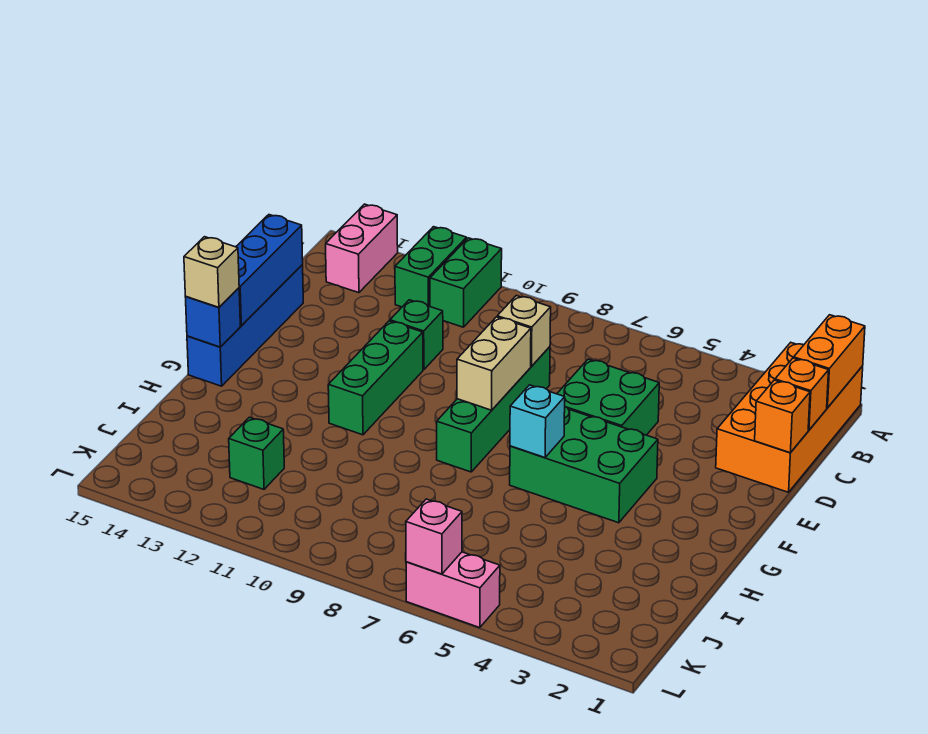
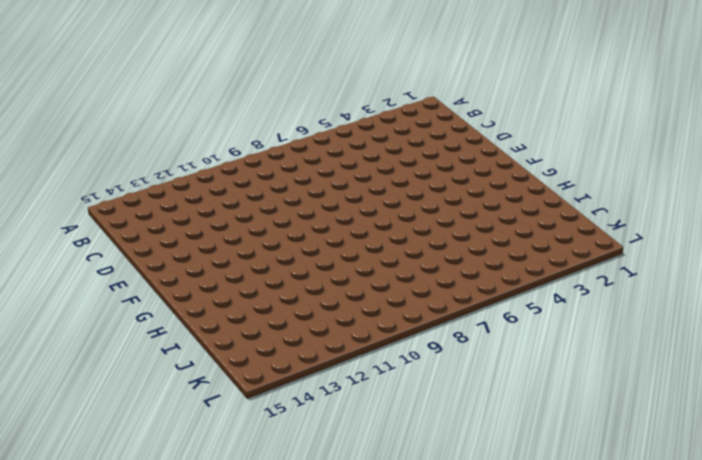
none -> orange 2x4 brick [716,343,863,492]
none -> green 1x2 brick [430,238,502,327]
none -> green 1x2 brick [395,227,467,307]

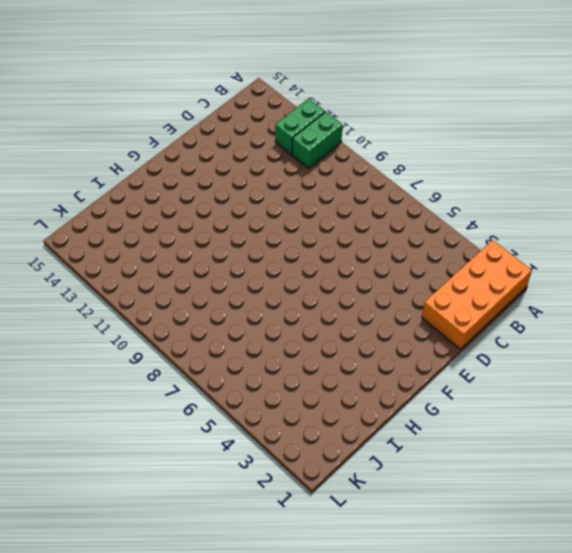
none -> pink 1x2 brick [326,204,398,293]
none -> green 2x2 brick [557,359,659,435]
none -> green 1x4 brick [437,347,550,472]

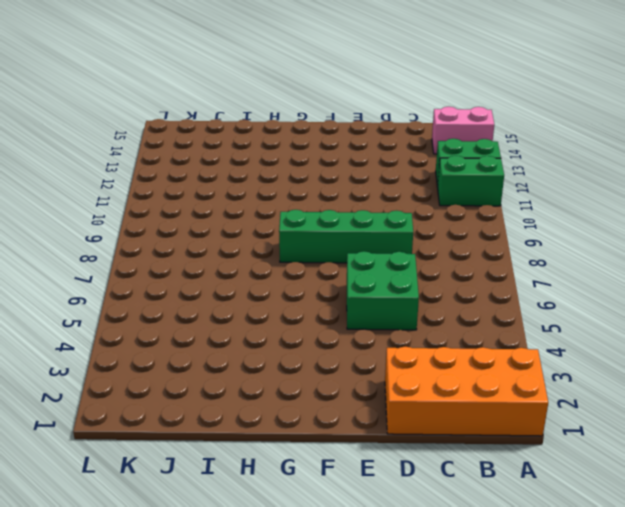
none -> green 1x1 brick [390,300,443,370]
none -> blue 1x4 brick [187,265,303,386]
none -> green 1x3 brick [328,321,423,435]

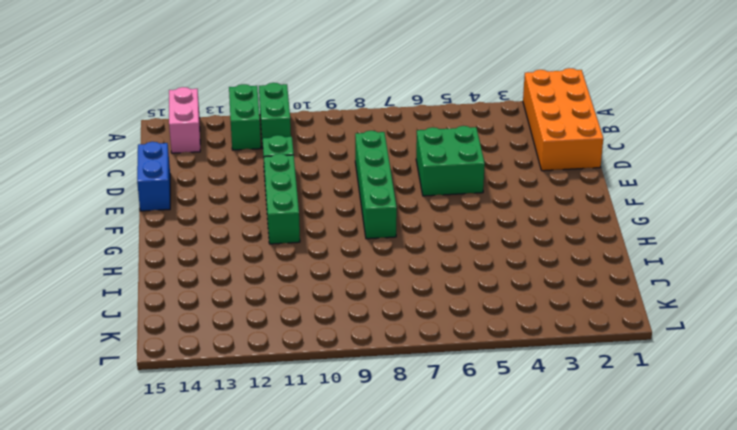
blue 1x2 brick [137,142,170,211] -> blue 1x4 brick [187,265,303,386]
none -> green 2x3 brick [510,407,658,523]
none -> green 1x1 brick [229,417,284,489]
none -> pink 1x2 brick [406,552,500,628]

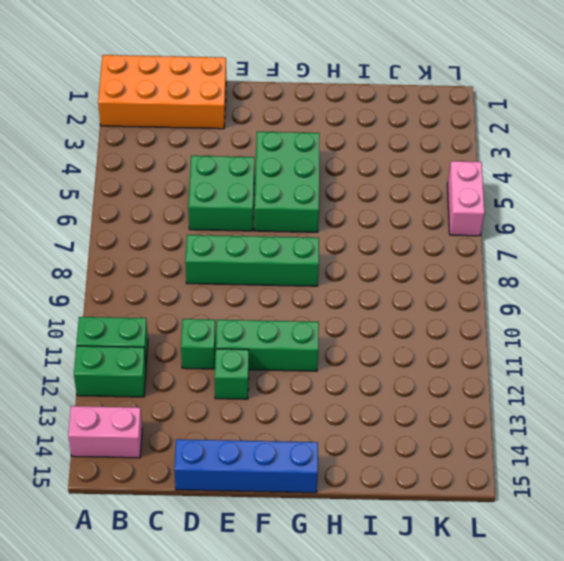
green 1x1 brick [214,349,249,399] -> green 1x1 brick moved to [229,417,284,489]
none -> orange 1x2 brick [794,315,865,408]
none -> orange 1x1 brick [775,358,829,430]
none -> orange 1x1 brick [755,380,810,453]

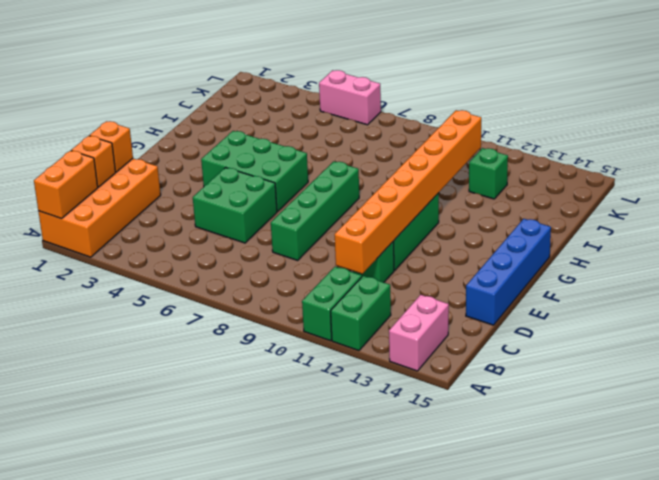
orange 1x8 brick [335,110,481,274] -> none
none -> tan 1x1 brick [497,296,551,366]
none -> blue 1x3 brick [236,215,303,325]
none -> tan 1x2 brick [457,317,531,410]

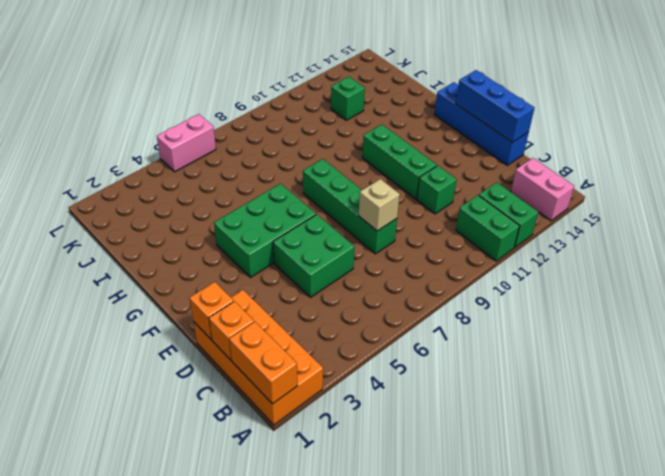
none -> tan 1x2 brick [457,317,531,410]
none -> cyan 1x1 brick [510,385,565,458]
none -> blue 1x1 brick [186,288,240,347]

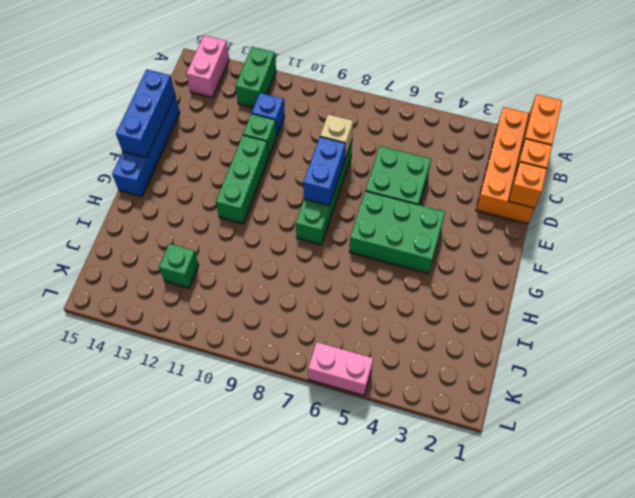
blue 1x1 brick [252,93,285,135] -> blue 1x1 brick moved to [186,288,240,347]
blue 1x2 brick [303,137,345,206] -> tan 1x2 brick [457,317,531,410]
none -> green 1x2 brick [430,238,502,327]
none -> cyan 1x1 brick [510,385,565,458]
none -> pink 1x1 brick [406,499,462,574]

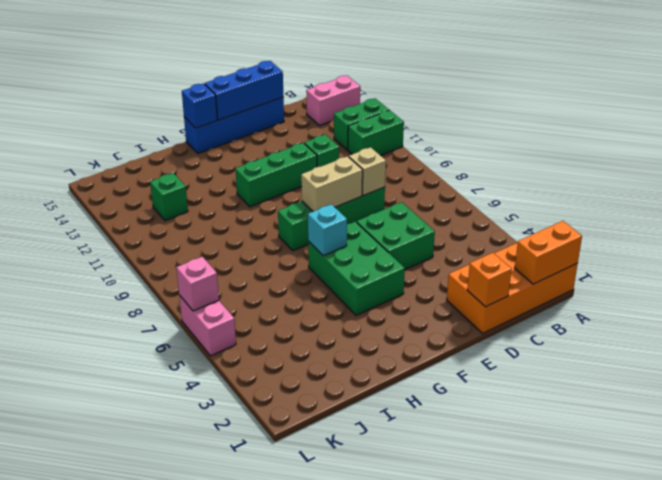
none -> orange 1x1 brick [775,358,829,430]
none -> tan 1x1 brick [184,237,239,307]

